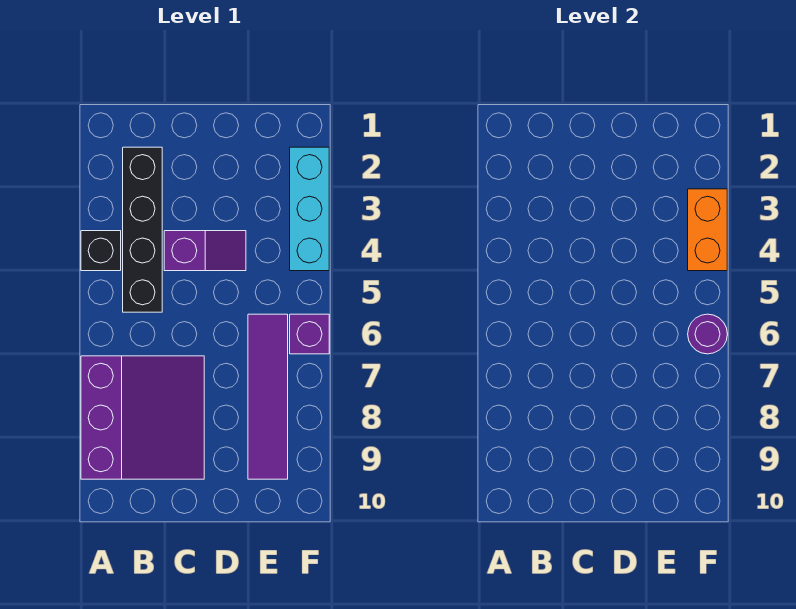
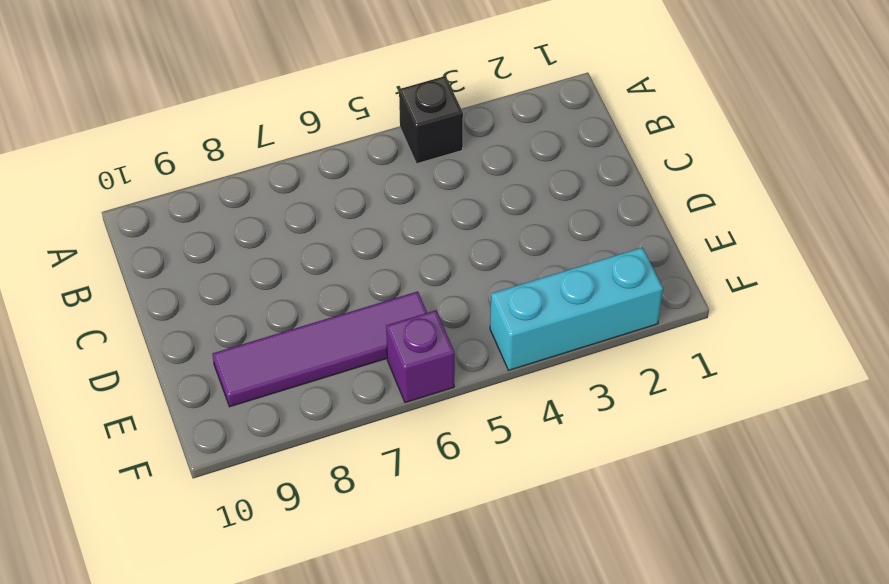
none -> purple 3x3 slope [81,356,204,479]
none -> black 1x4 brick [123,147,162,312]

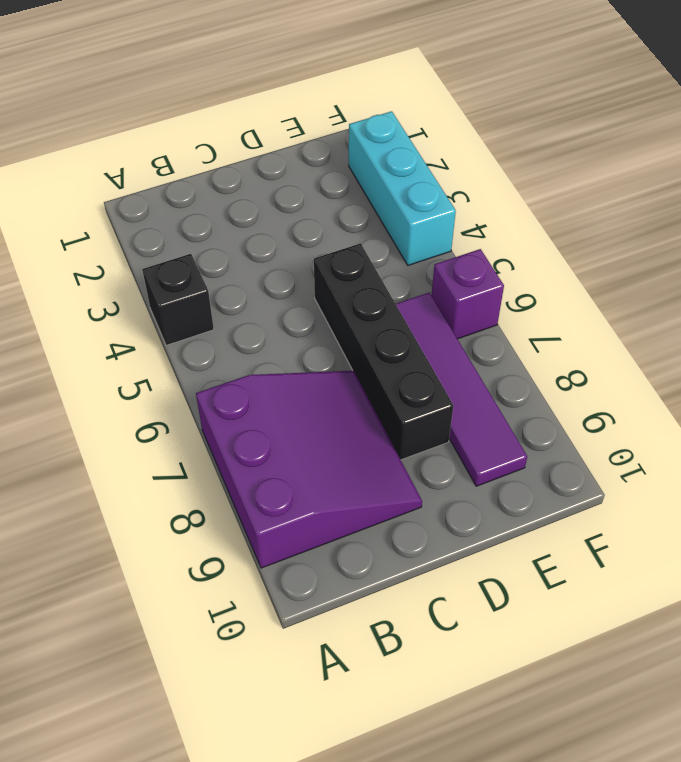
black 1x4 brick [314,243,453,460] -> black 1x4 brick moved to [123,147,162,312]
none -> purple 1x2 slope [164,231,246,271]
none -> orange 1x2 brick [688,189,727,271]

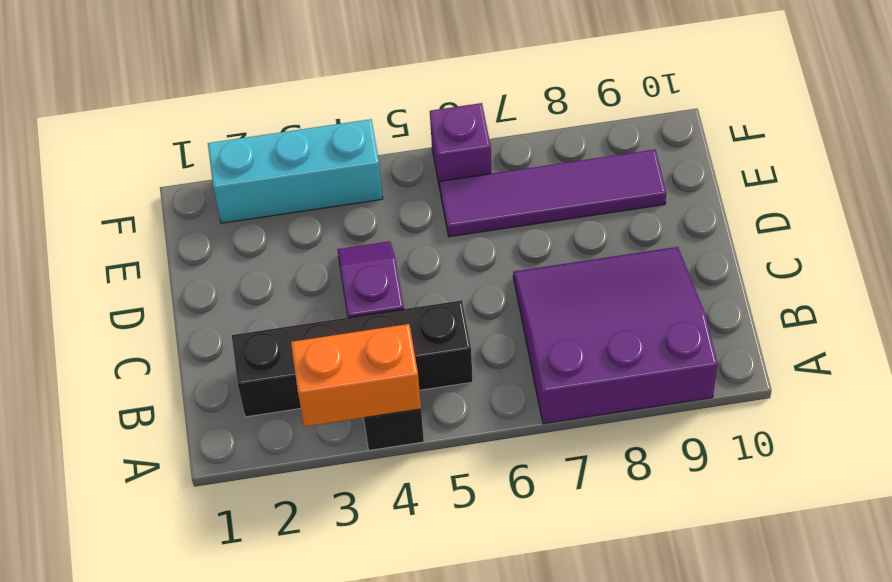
orange 1x2 brick [291,324,421,427] -> orange 1x2 brick moved to [688,189,727,271]
none -> purple 1x1 round brick [688,314,727,354]

